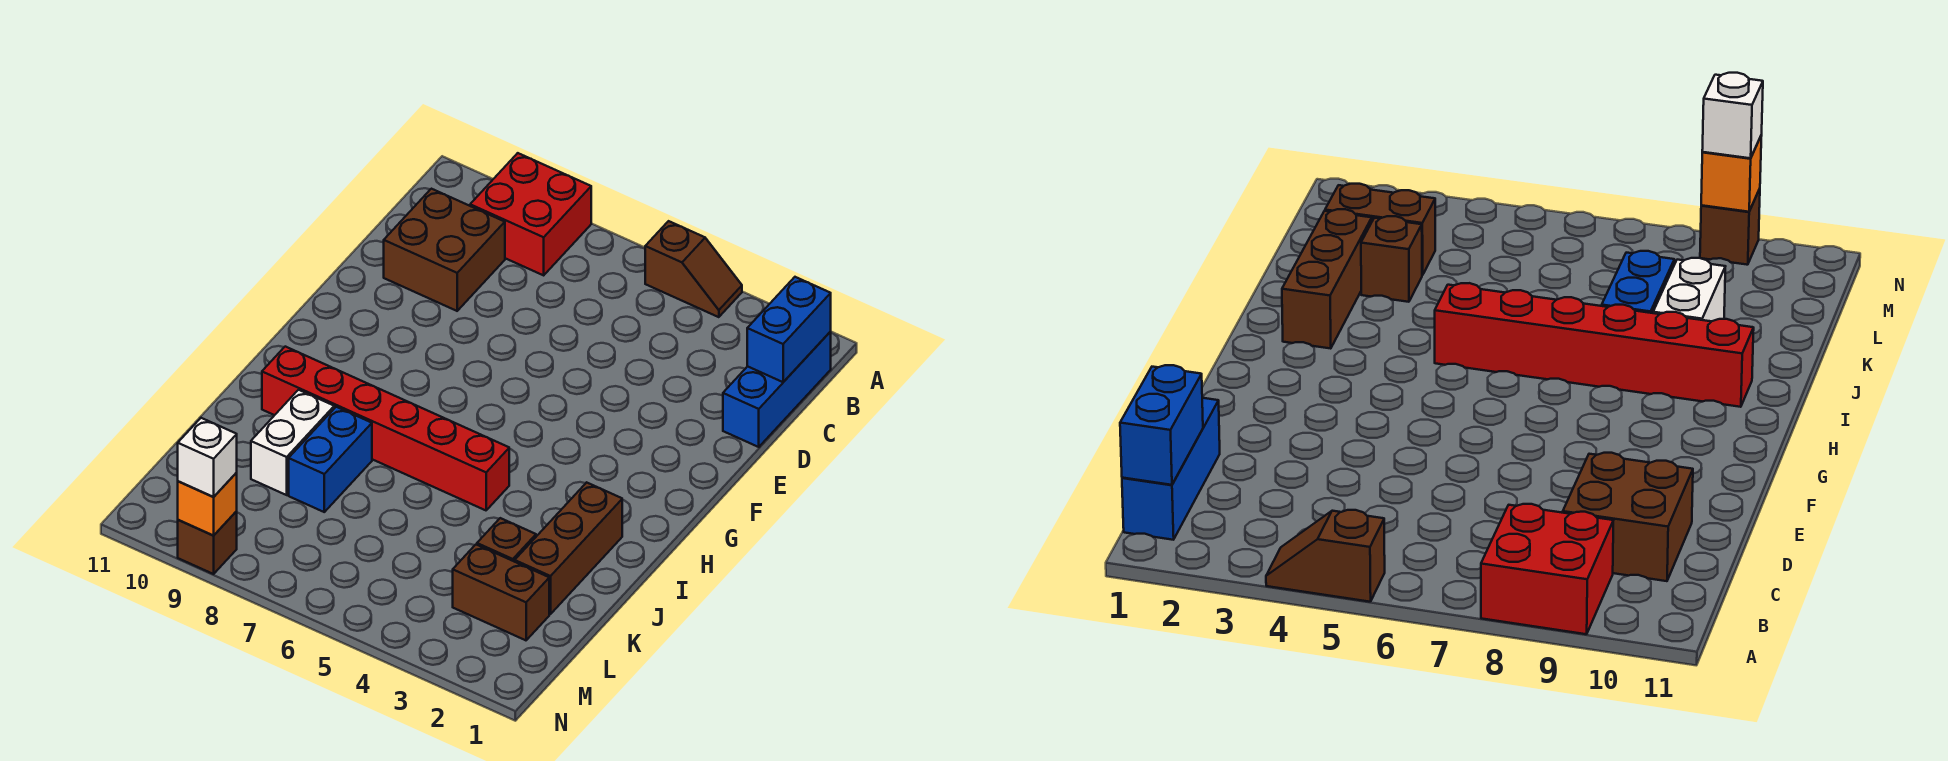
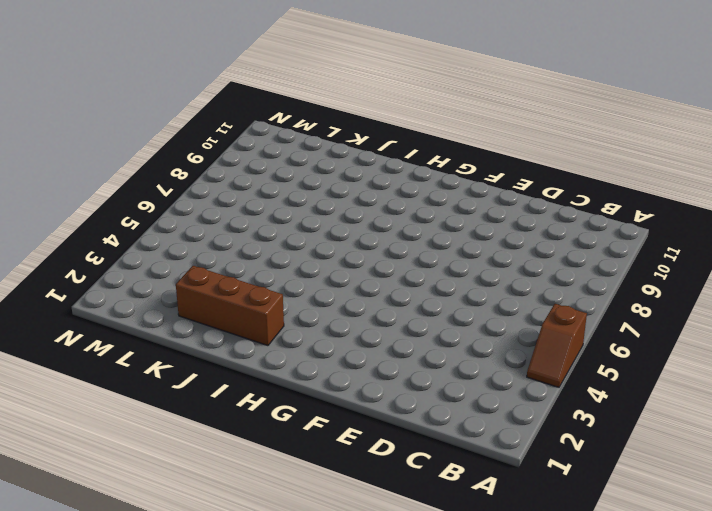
none -> red 2x2 brick [470,153,591,275]
none -> blue 1x3 brick [723,332,831,447]
none -> brown 2x2 brick [384,189,505,311]

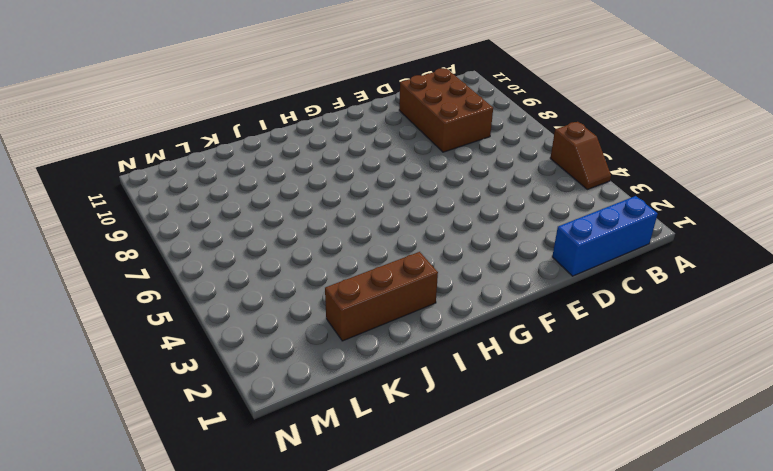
brown 2x3 brick [399,68,493,152] -> brown 2x2 brick [384,189,505,311]
none -> red 2x2 brick [470,153,591,275]
none -> red 1x6 brick [262,347,509,510]
none -> blue 1x2 brick [289,407,372,512]

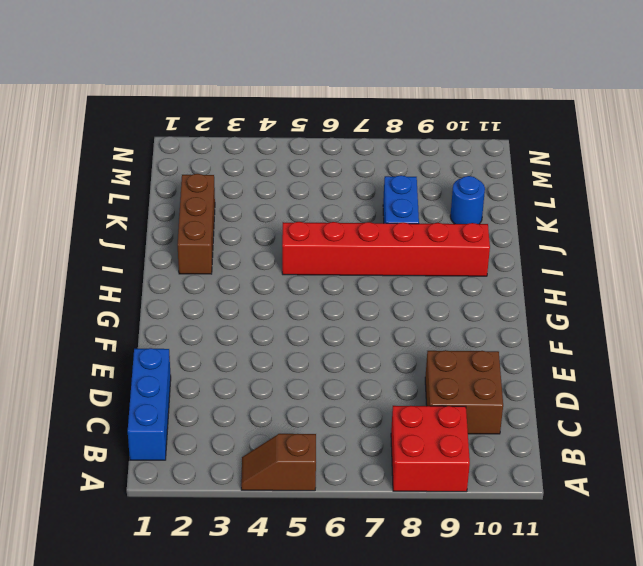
blue 1x1 round brick [450,176,485,224] -> none
none -> white 1x2 brick [251,390,334,495]
none -> brown 1x1 brick [477,518,536,562]
none -> brown 1x2 brick [453,545,549,640]

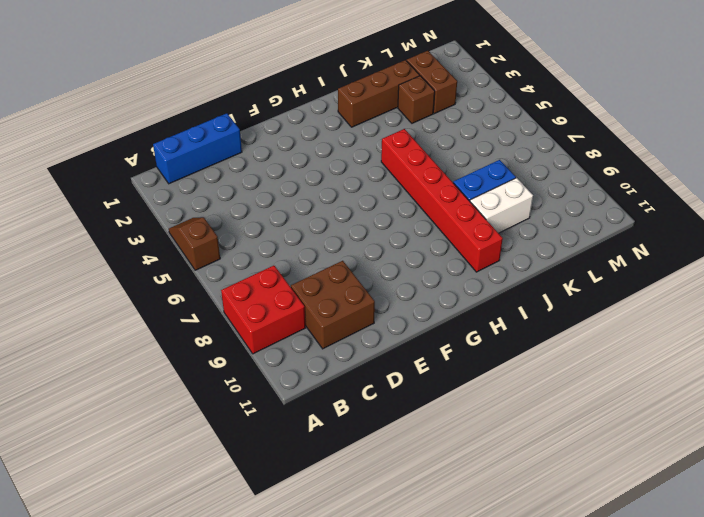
none -> brown 1x1 brick [178,511,237,574]
none -> blue 1x2 brick [747,277,831,382]
none -> orange 1x1 brick [178,473,237,535]

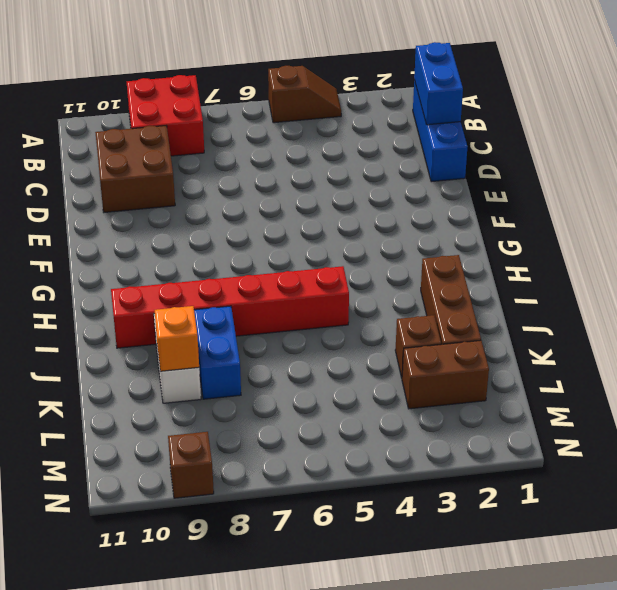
orange 1x1 brick [155,306,199,371] -> orange 1x1 brick moved to [178,473,237,535]
none -> white 1x1 brick [178,418,237,497]

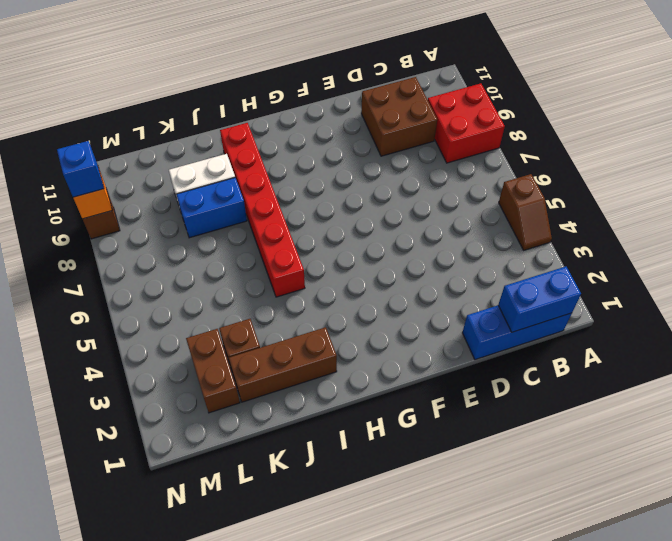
blue 1x1 brick [57,141,104,197] -> white 1x1 brick [178,418,237,497]

